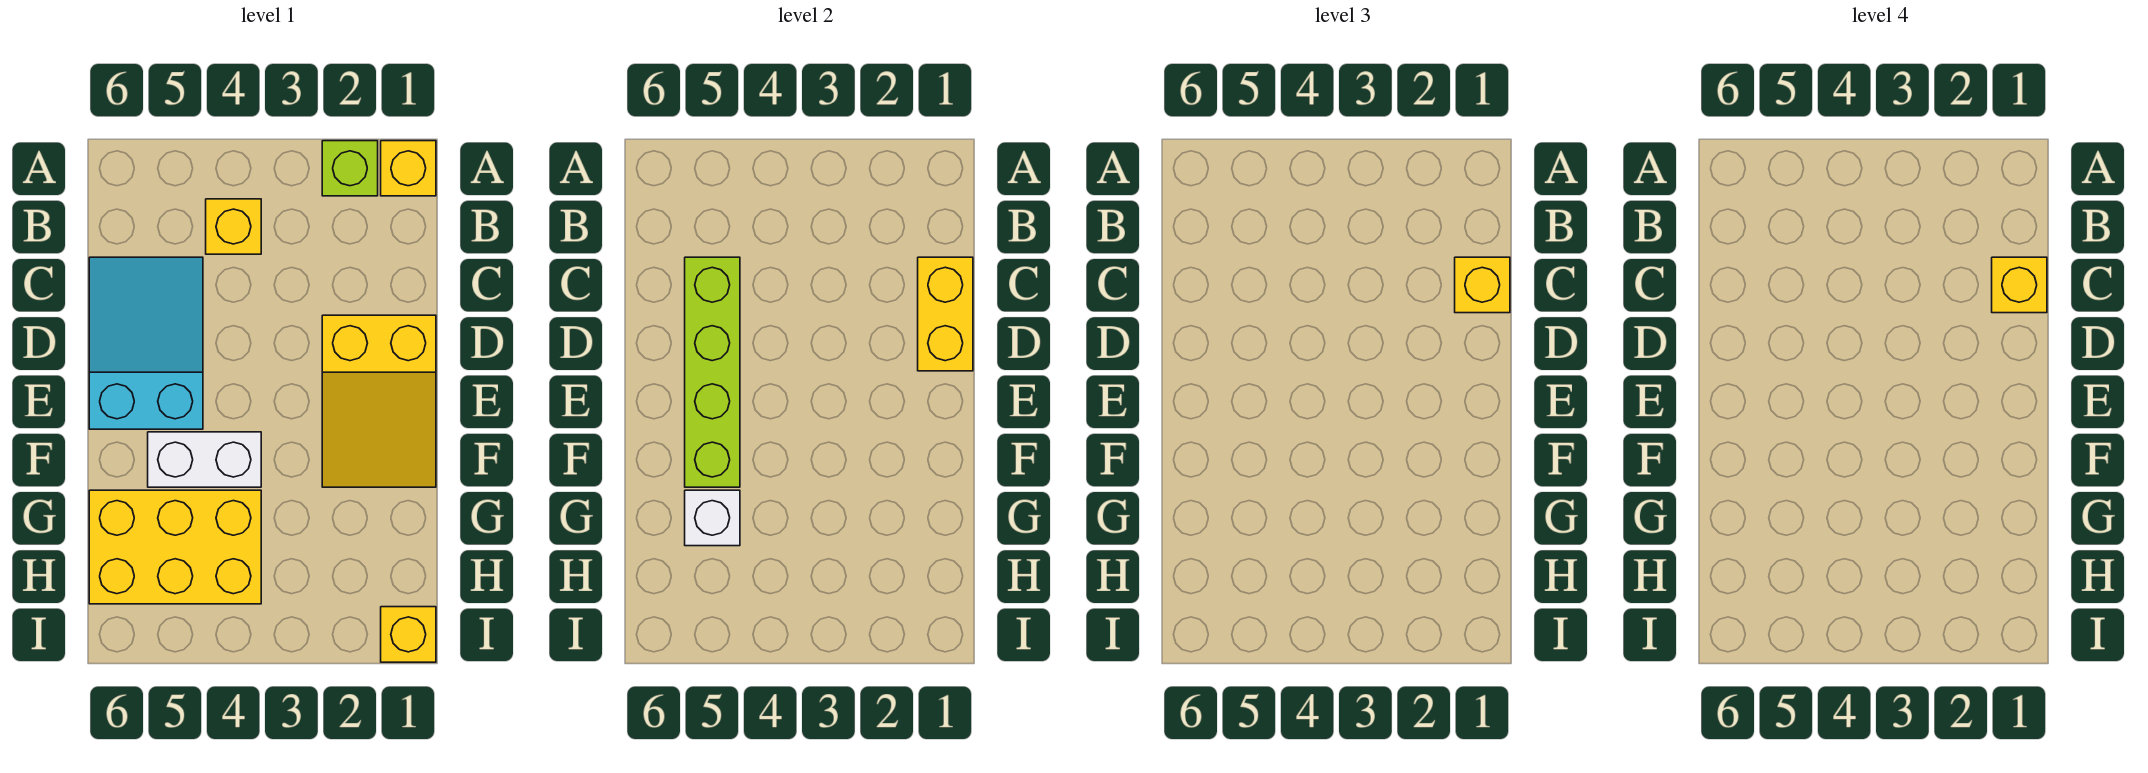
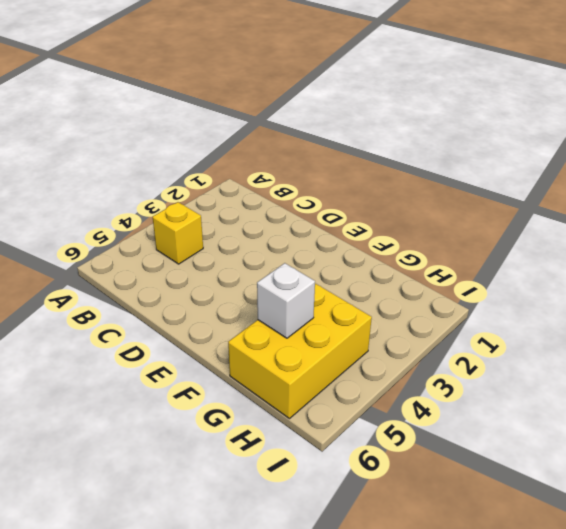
none -> yellow 1x1 brick [381,141,436,196]
none -> lime 1x1 brick [322,141,378,196]
none -> cyan 2x3 slope [89,257,203,429]

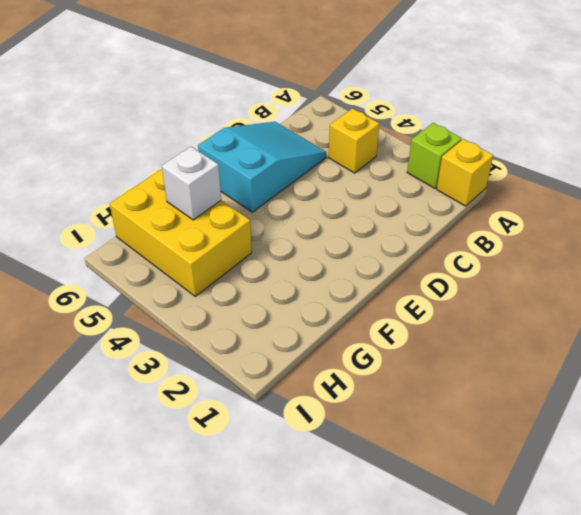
none -> yellow 2x3 slope [322,315,436,487]
none -> white 1x2 brick [148,432,261,487]
none -> yellow 1x1 brick [381,607,436,662]

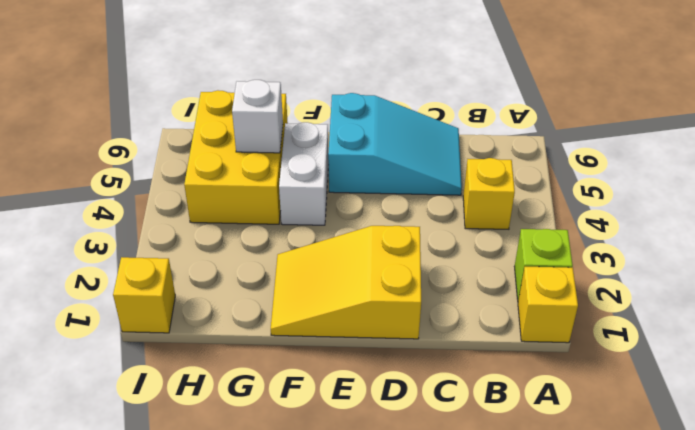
none -> yellow 1x2 brick [918,257,973,371]
none -> lime 1x4 brick [685,257,740,487]
none -> yellow 1x1 brick [1455,257,1510,313]

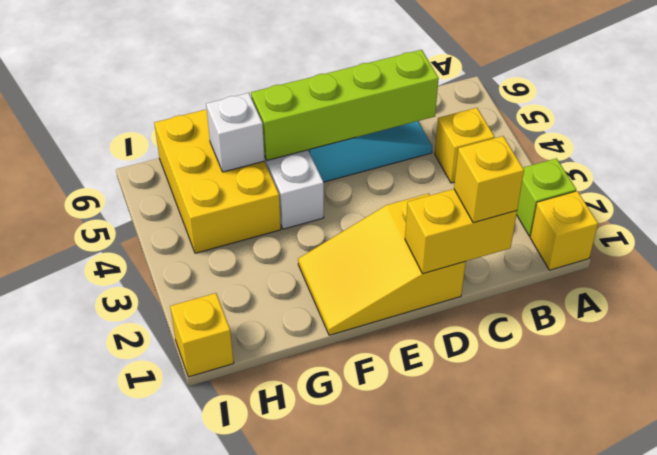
none -> yellow 1x1 brick [1992,257,2047,313]

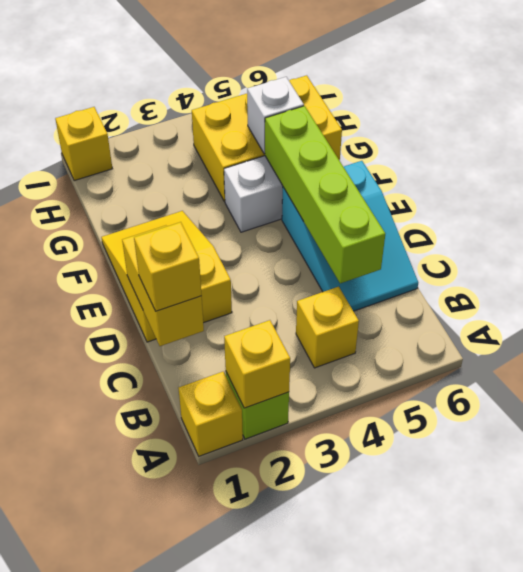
yellow 1x1 brick [224,320,290,408] -> yellow 1x1 brick moved to [1992,257,2047,313]

